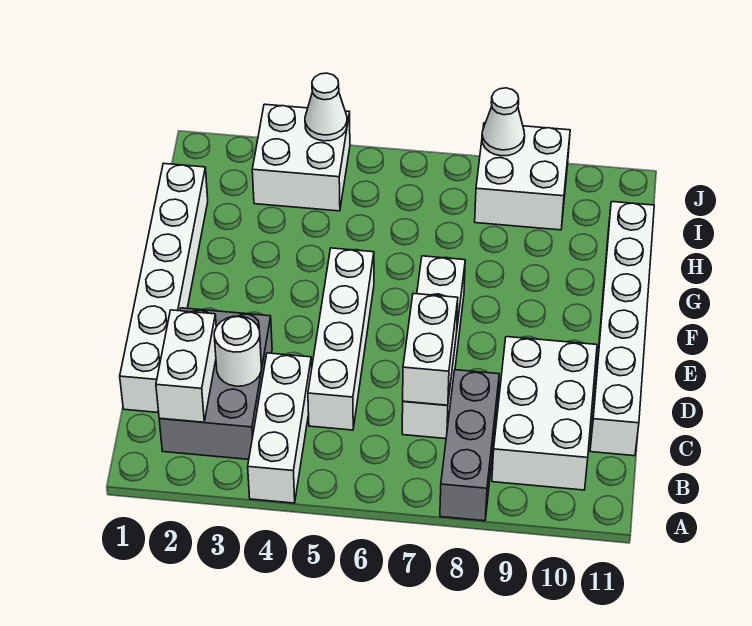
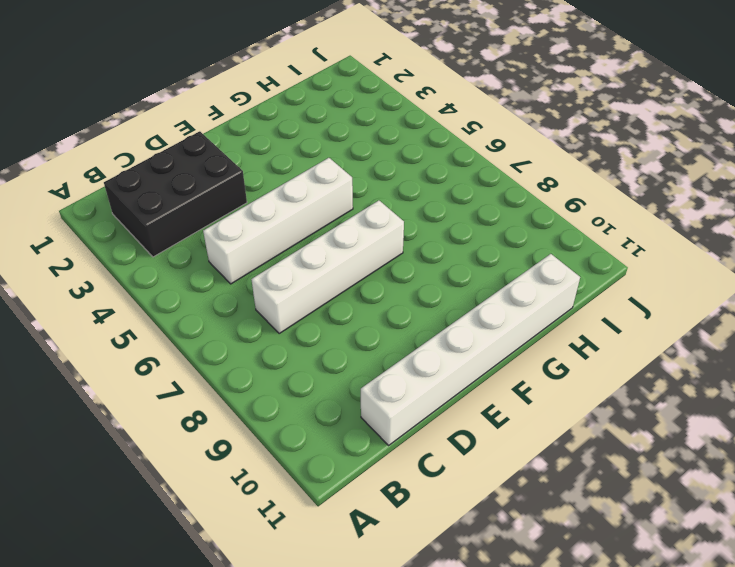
black 2x3 brick [104,131,247,257] -> grey 2x3 brick [159,308,272,459]
none -> white 1x3 brick [248,353,312,503]
none -> grey 1x3 brick [440,370,499,521]
none -> white 2x3 brick [492,337,597,490]

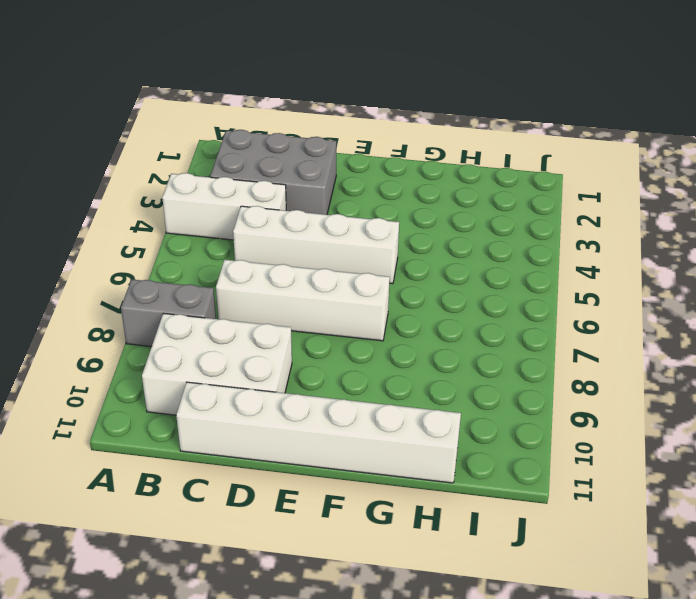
grey 1x2 brick [121,279,216,347] -> grey 1x3 brick [440,370,499,521]
none -> white 1x6 brick [120,163,208,413]
none -> white 2x2 brick [252,104,350,211]
none -> white 2x2 brick [475,123,570,230]

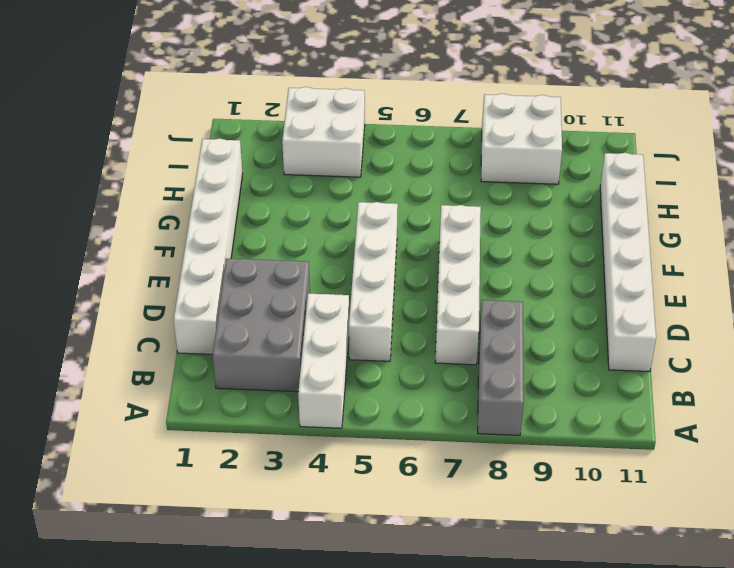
none -> white 2x3 brick [492,337,597,490]
none -> white 1x2 brick [156,310,216,422]
none -> white 1x1 round brick [214,316,261,386]

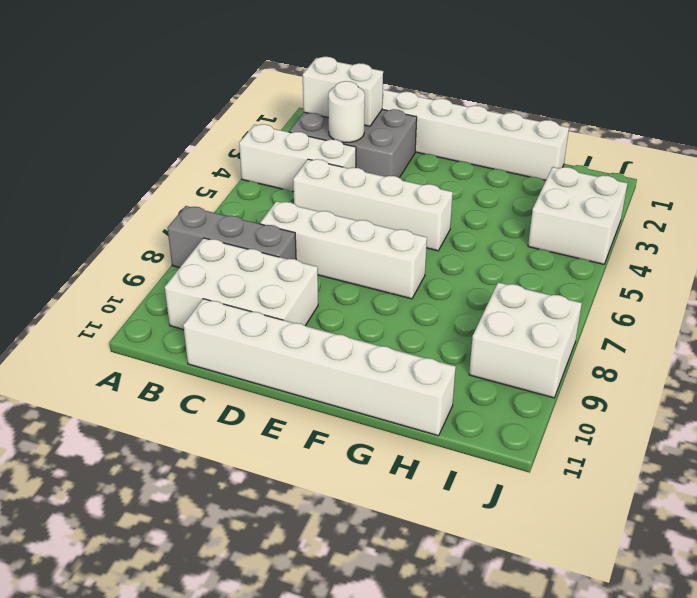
none -> white 1x2 brick [403,294,458,405]
none -> white 1x1 cone [305,73,347,141]
none -> white 1x1 cone [482,88,525,156]

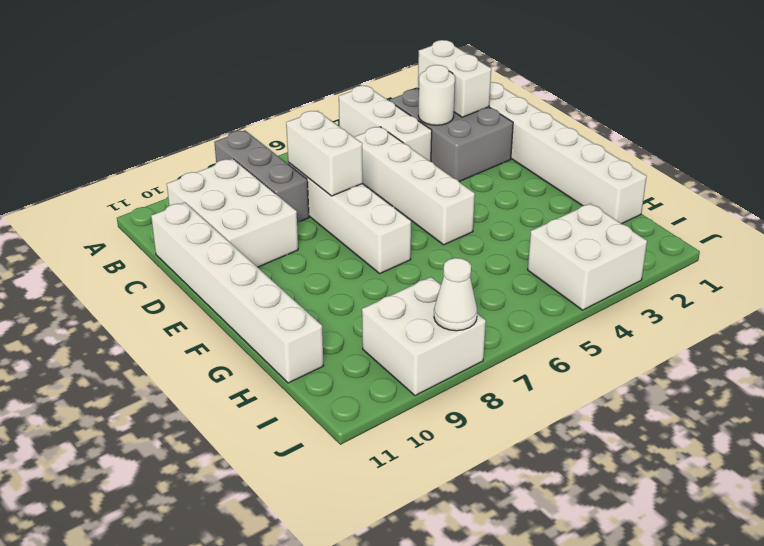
none -> white 1x1 cone [305,73,347,141]

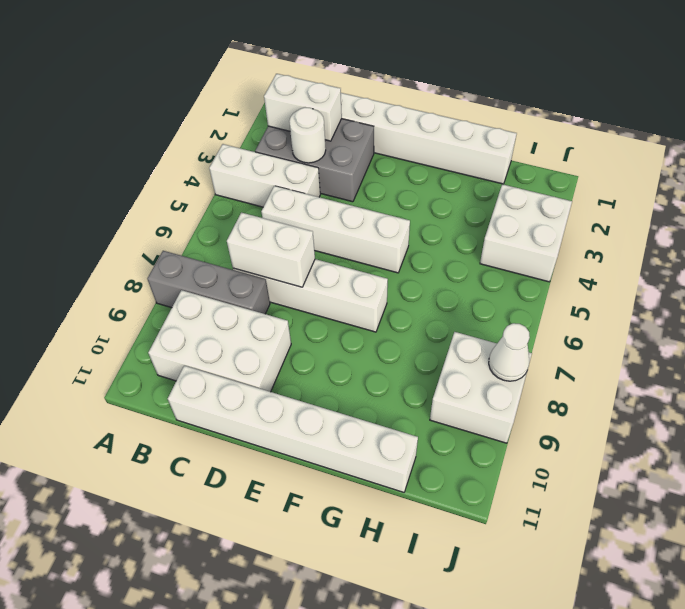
none -> white 1x1 cone [305,73,347,141]

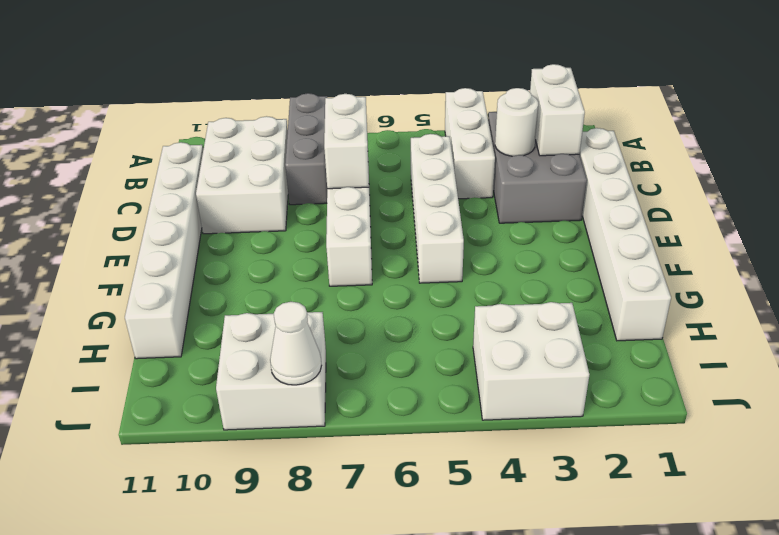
none -> white 1x1 cone [305,73,347,141]

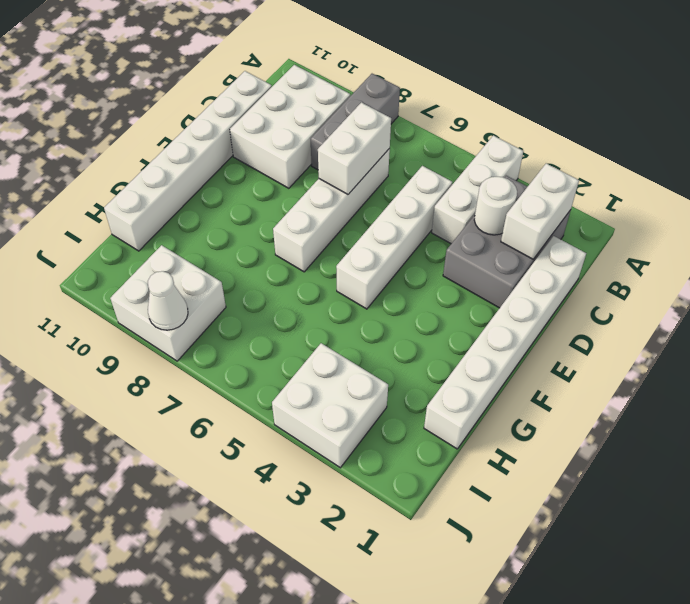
none -> white 1x1 cone [305,73,347,141]

